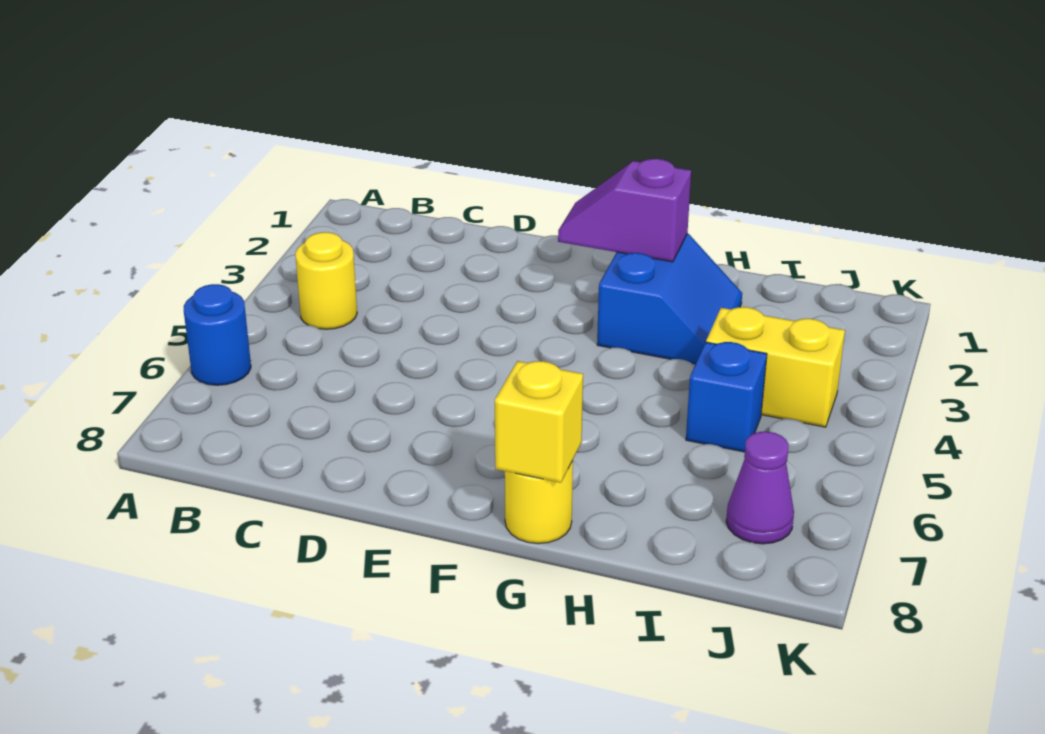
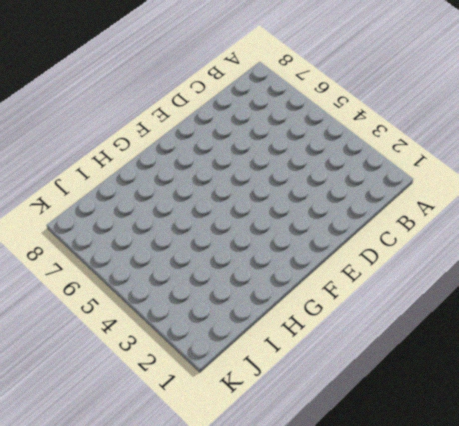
none -> blue 1x1 round brick [184,284,251,385]
none -> yellow 1x1 round brick [295,232,357,329]

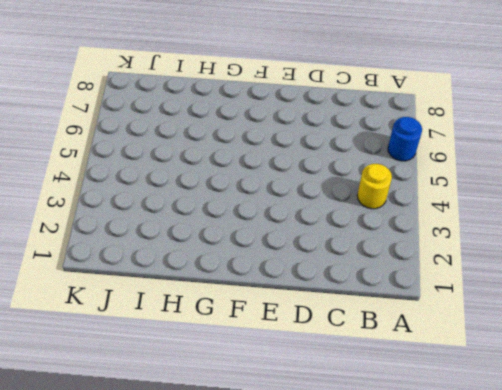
none -> blue 2x2 slope [597,234,742,364]
none -> yellow 1x1 round brick [505,460,573,544]

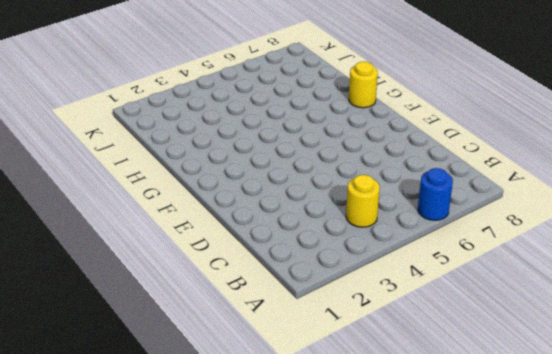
none -> blue 2x2 slope [597,234,742,364]
none -> yellow 1x2 brick [706,307,845,427]

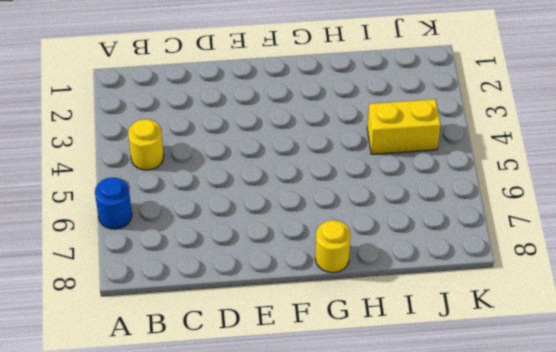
none -> blue 2x2 slope [597,234,742,364]
none -> blue 1x1 brick [686,342,767,452]

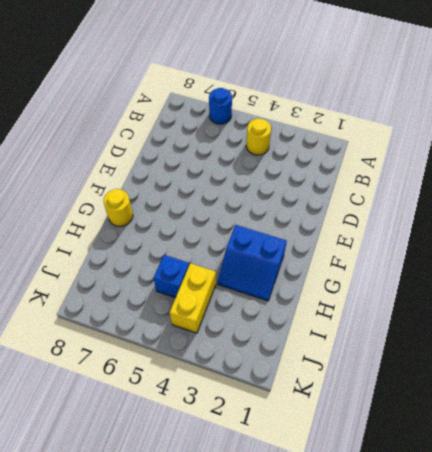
none -> purple 1x1 cone [726,432,794,544]
none -> purple 1x2 slope [558,159,691,262]

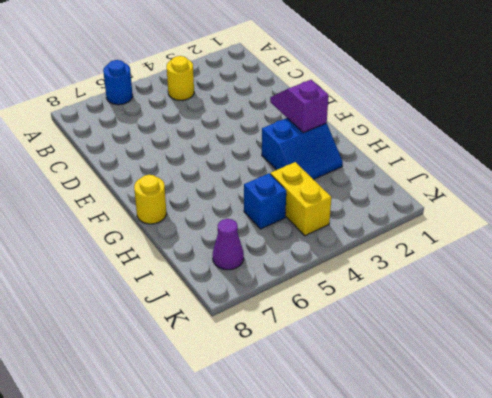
none -> yellow 1x1 brick [495,361,583,483]

